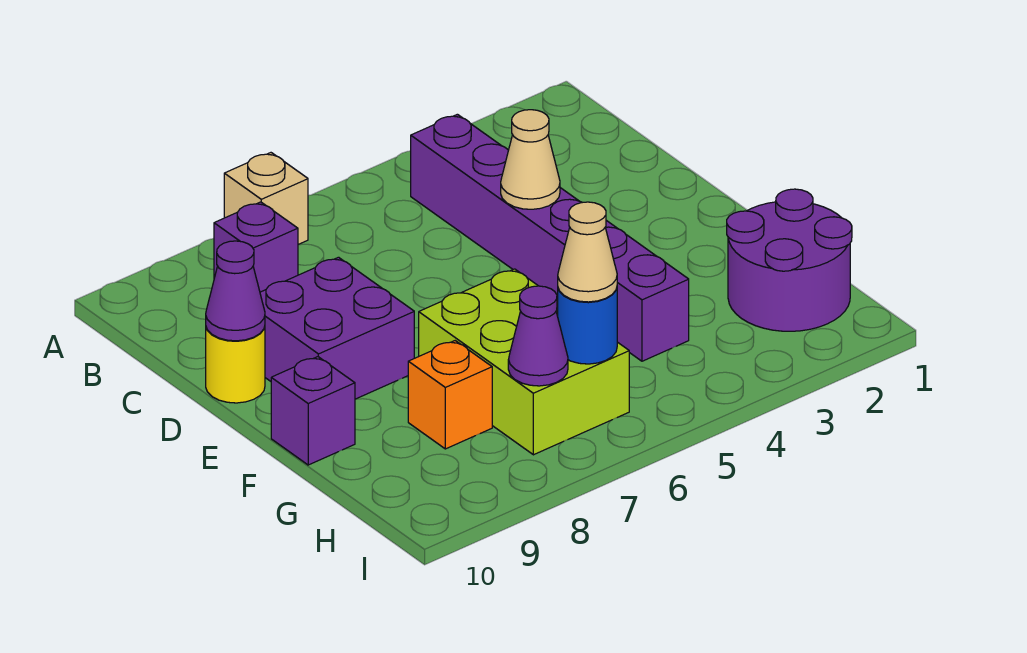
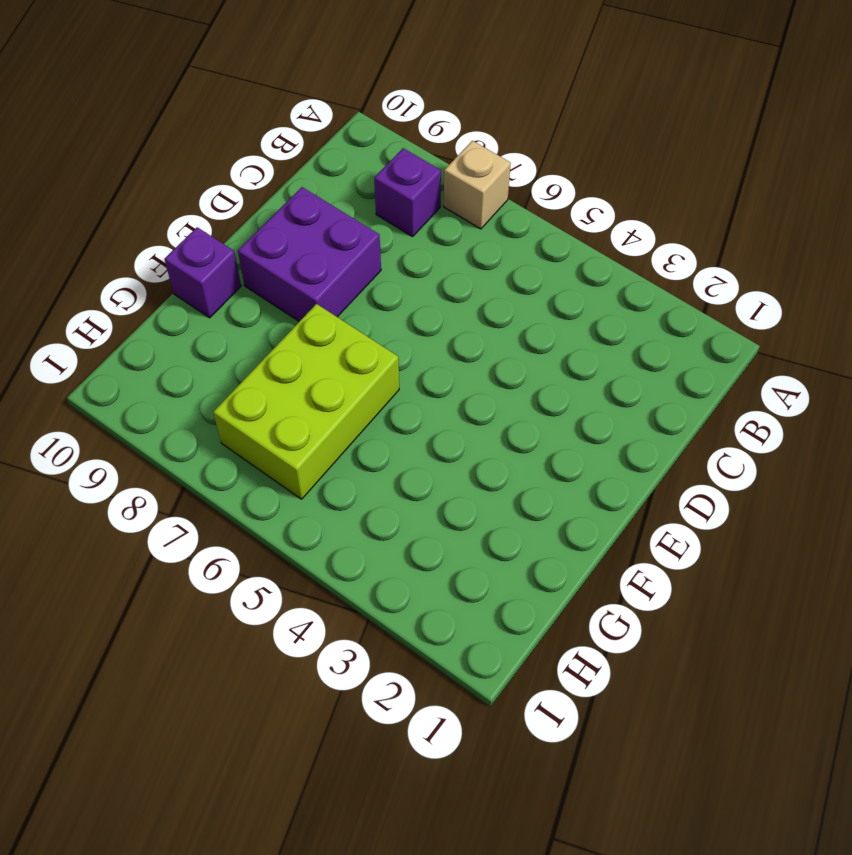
none -> purple 1x6 brick [411,114,689,361]
none -> yellow 1x1 round brick [206,327,265,403]
none -> purple 2x2 round brick [727,189,852,331]

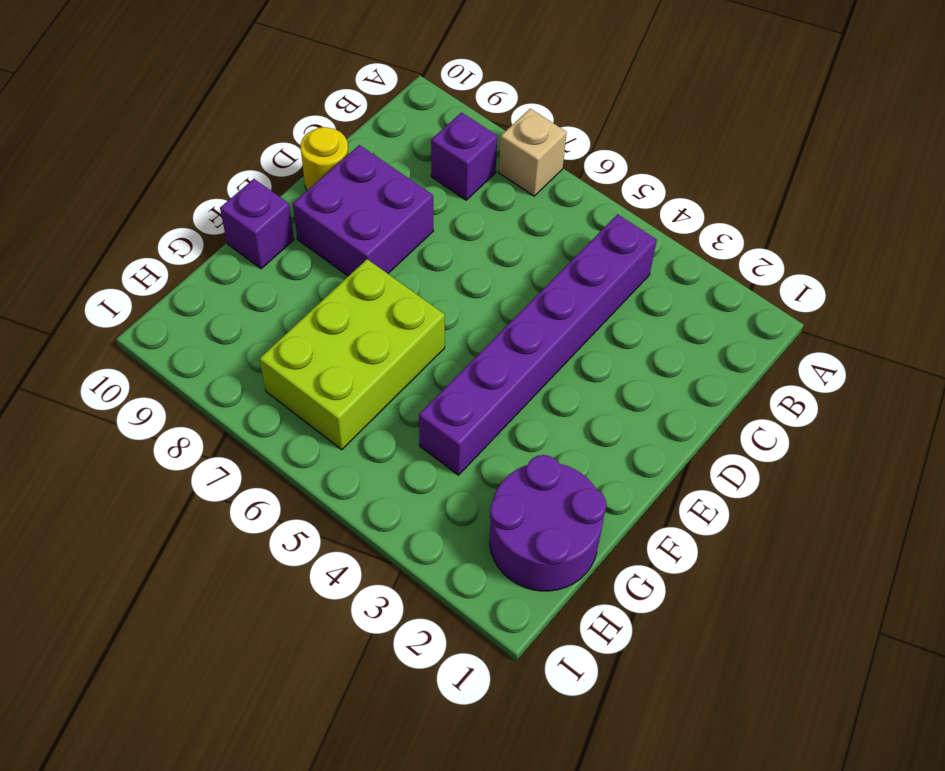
none -> orange 1x1 brick [408,341,492,449]
none -> tan 1x1 cone [501,110,560,209]
none -> purple 1x1 cone [206,241,265,341]

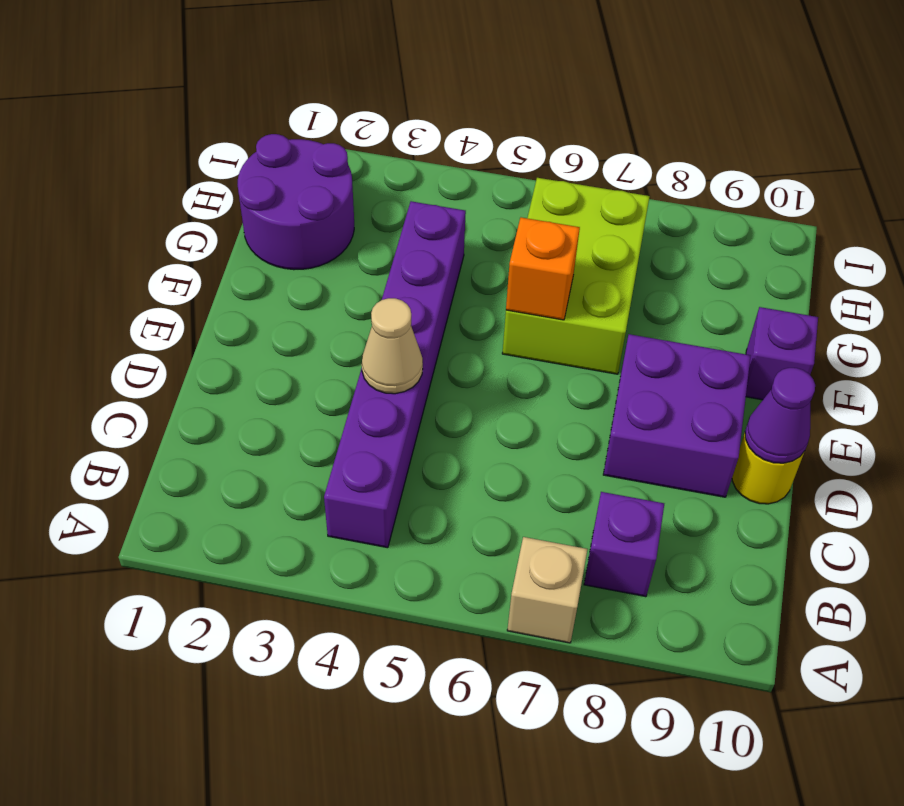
orange 1x1 brick [506,217,580,320] -> orange 1x1 brick moved to [408,341,492,449]
none -> blue 1x1 round brick [558,288,617,364]
none -> purple 1x1 cone [508,286,568,386]
none -> tan 1x1 cone [558,202,617,302]

